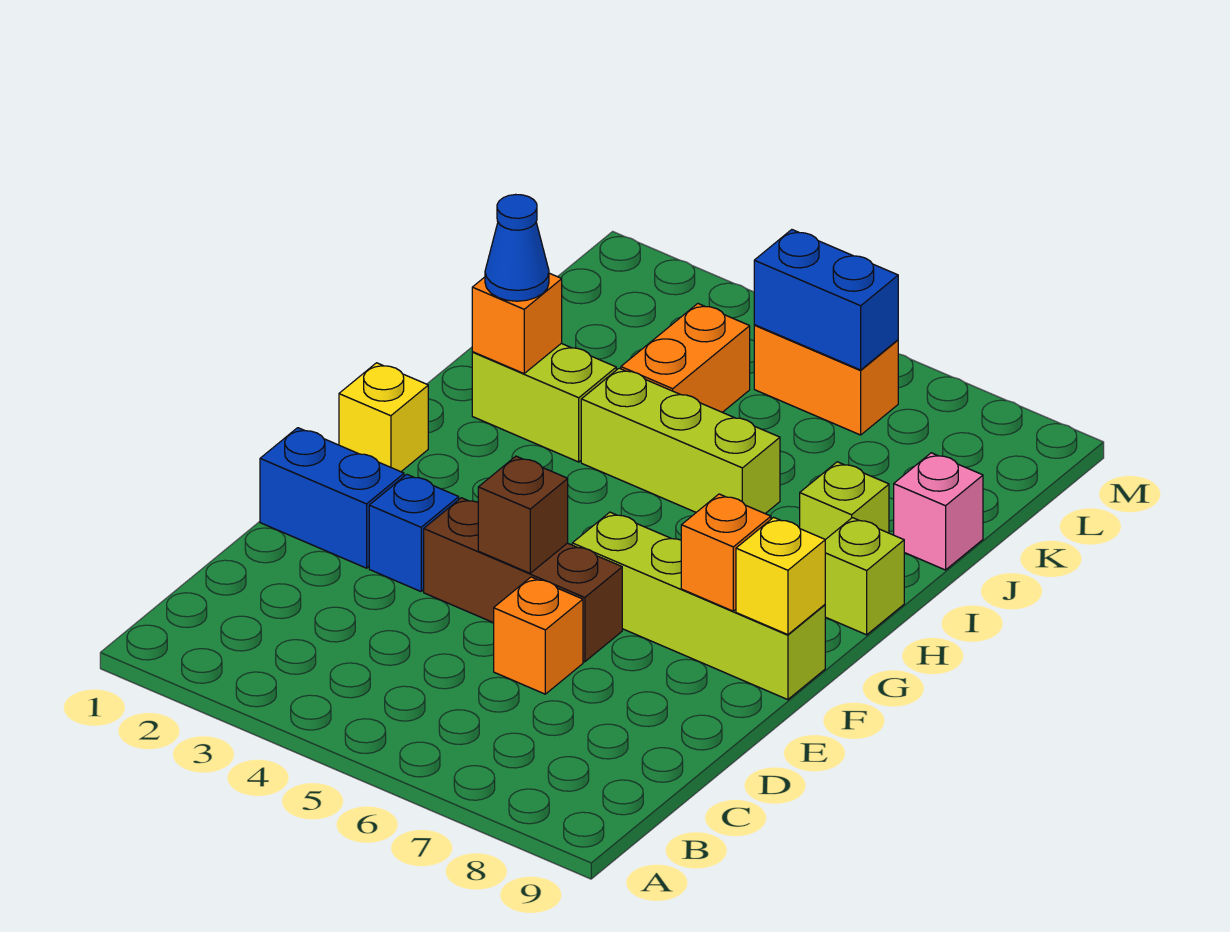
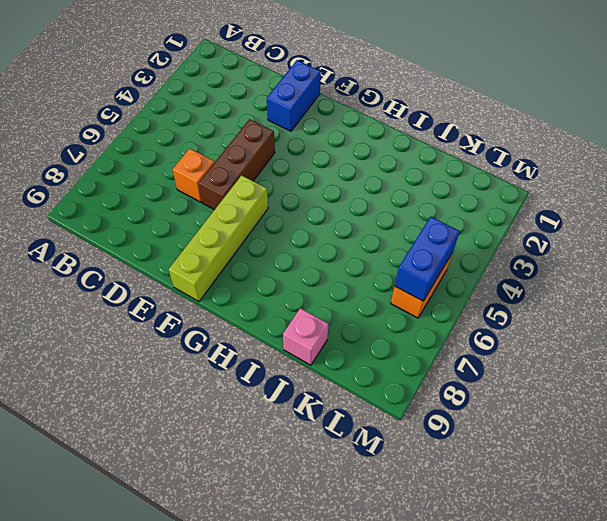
none -> blue 1x1 brick [369,475,459,591]
none -> yellow 1x1 brick [339,363,428,472]
none -> lime 1x1 brick [825,518,904,635]

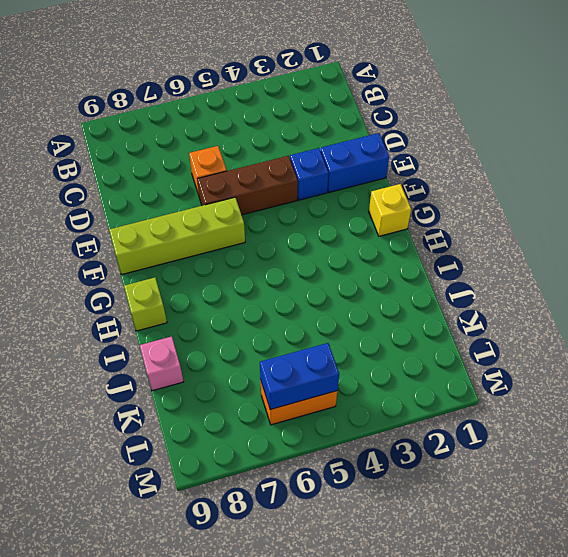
none -> lime 1x2 brick [472,343,616,462]
none -> lime 1x3 brick [581,368,780,513]
none -> lime 1x1 brick [800,462,889,540]

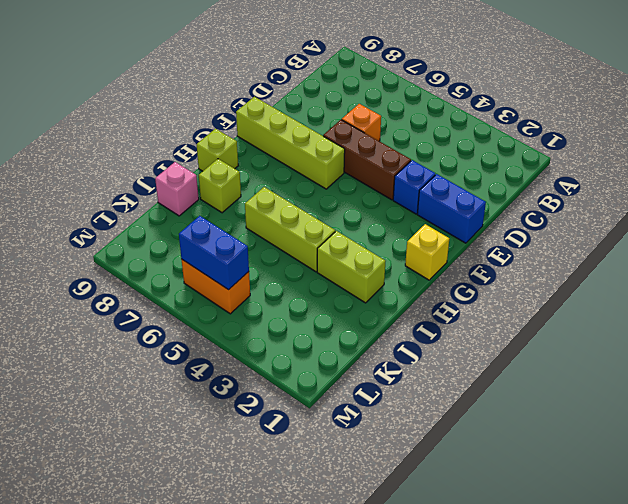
none -> orange 1x2 brick [621,304,750,412]
none -> brown 1x1 brick [478,456,568,573]
none -> orange 1x1 brick [681,494,771,611]

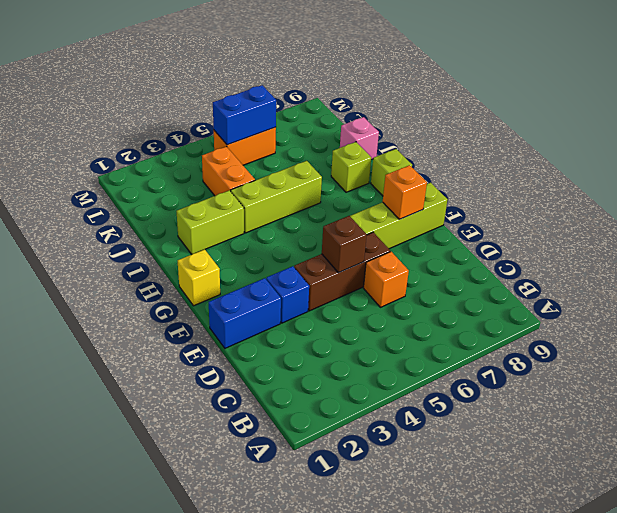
none -> yellow 1x1 brick [736,517,825,635]
none -> orange 1x1 brick [472,273,562,373]
none -> blue 1x1 cone [485,194,549,301]

